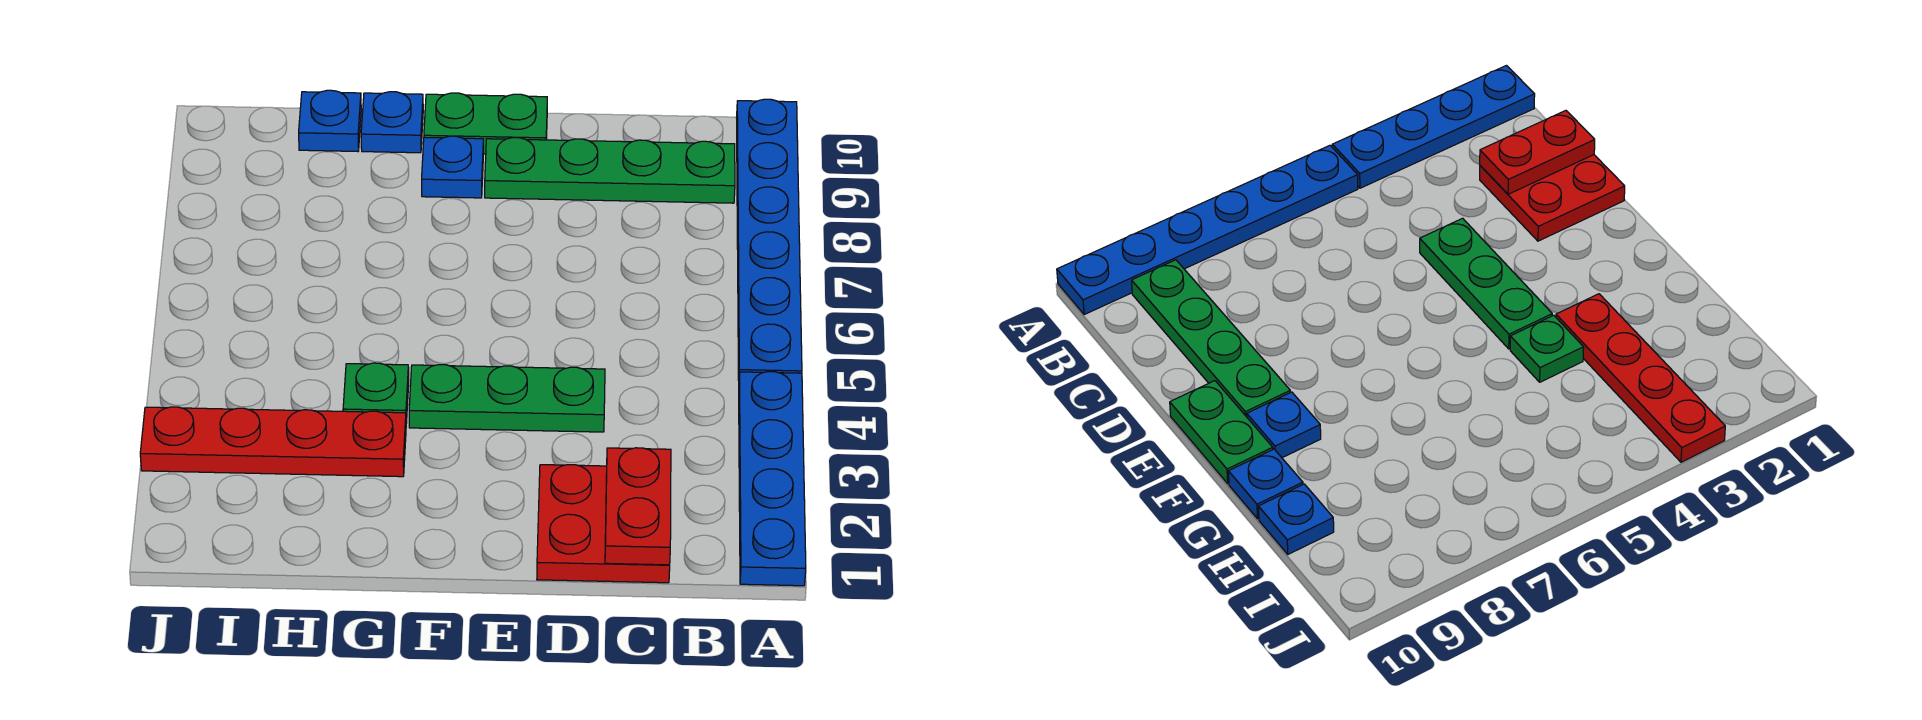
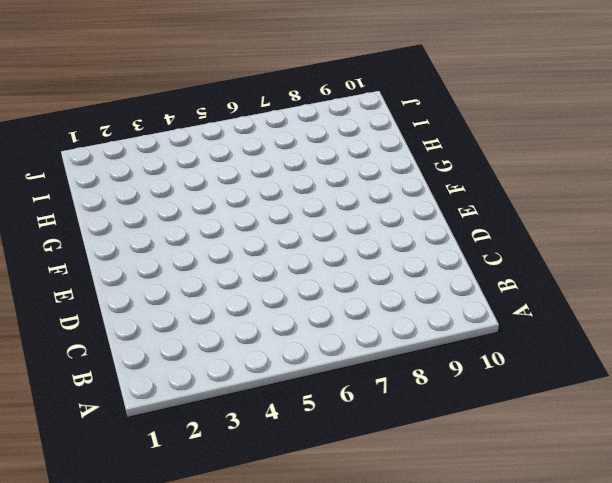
none -> blue 1x4 plate [739,372,806,586]
none -> blue 1x6 plate [737,99,802,381]
none -> green 1x4 plate [485,138,735,203]

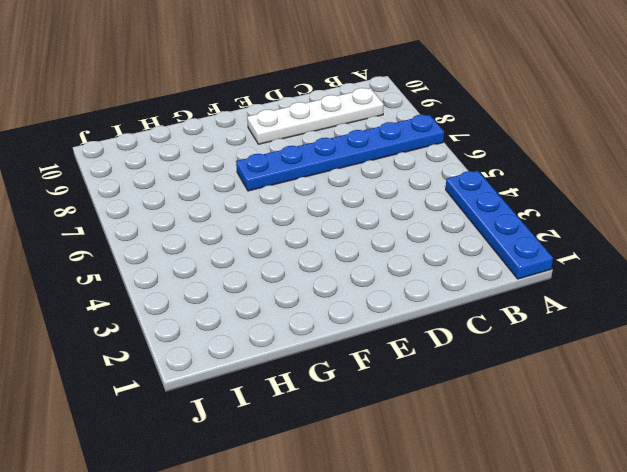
blue 1x6 plate [236,115,444,191] -> blue 1x6 plate turned to [737,99,802,381]
white 1x4 plate [247,88,384,144] -> green 1x4 plate [485,138,735,203]
none -> red 2x2 plate [537,465,670,583]
none -> green 1x3 plate [409,365,605,432]
none -> green 1x2 plate [424,93,547,154]

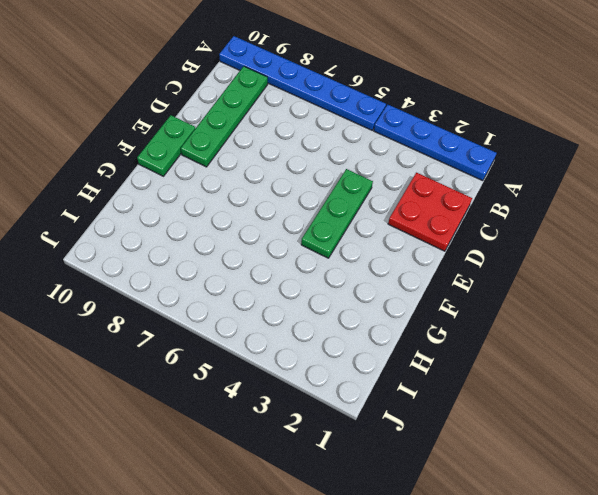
none -> blue 1x1 plate [422,136,483,198]
none -> red 1x4 plate [140,407,406,477]
none -> green 1x1 plate [343,363,409,423]

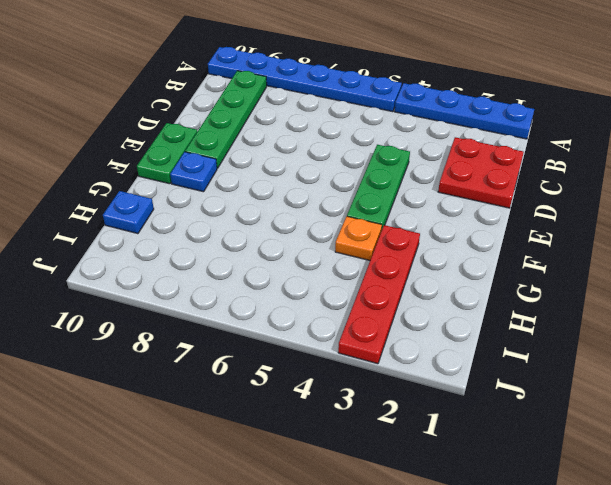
orange 1x1 plate [335,217,382,260] -> green 1x1 plate [343,363,409,423]
none -> blue 1x1 plate [361,92,423,153]
none -> red 1x2 plate [605,448,671,565]

